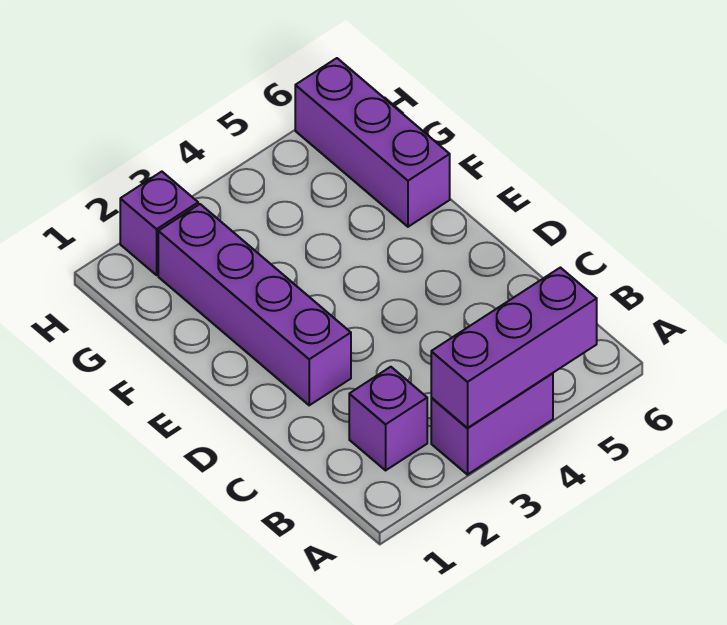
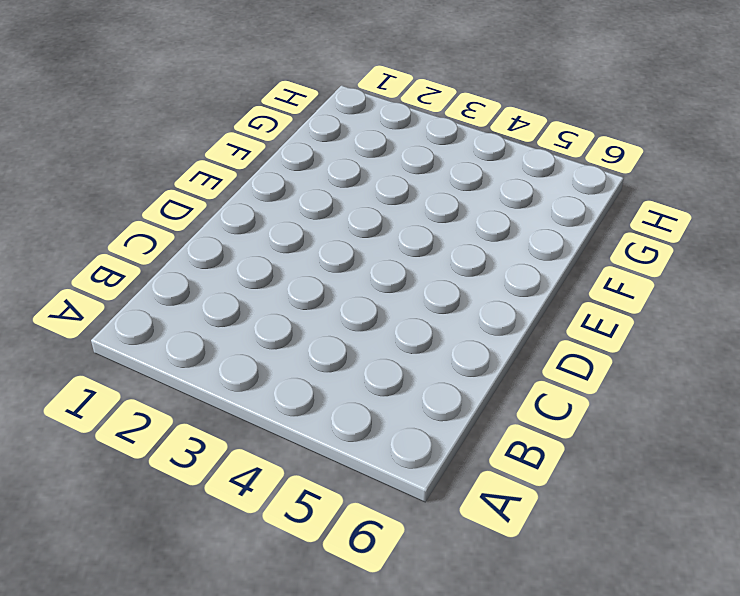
none -> purple 1x2 brick [431,373,553,475]
none -> purple 1x1 brick [349,367,427,470]

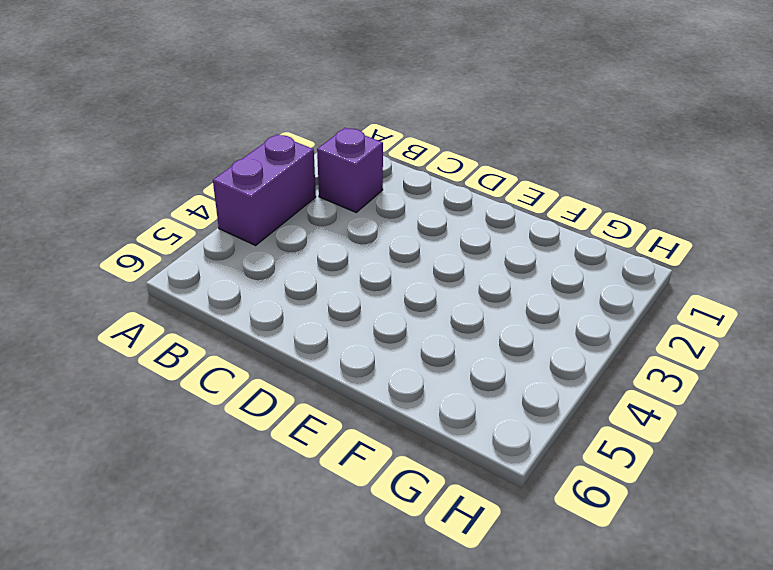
none -> purple 1x4 brick [158,204,351,405]
none -> purple 1x3 brick [295,58,450,227]

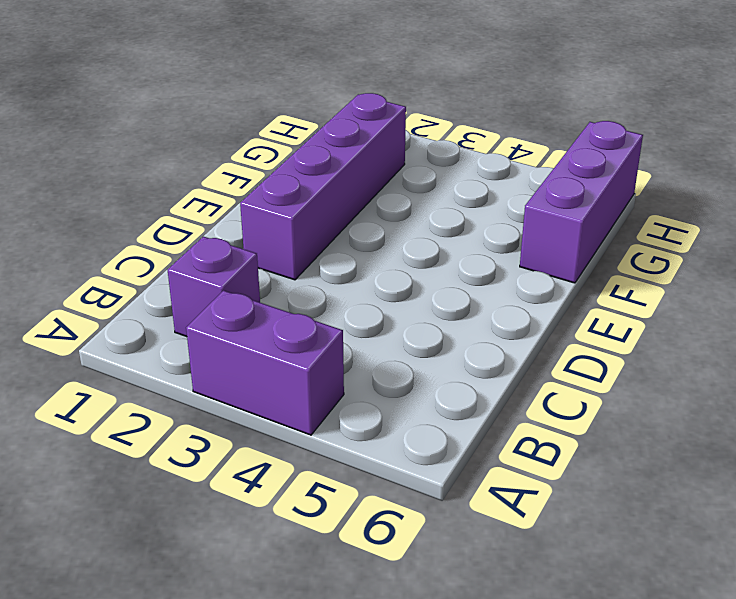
none -> purple 1x1 brick [120,172,198,275]
none -> purple 1x3 brick [431,268,597,428]

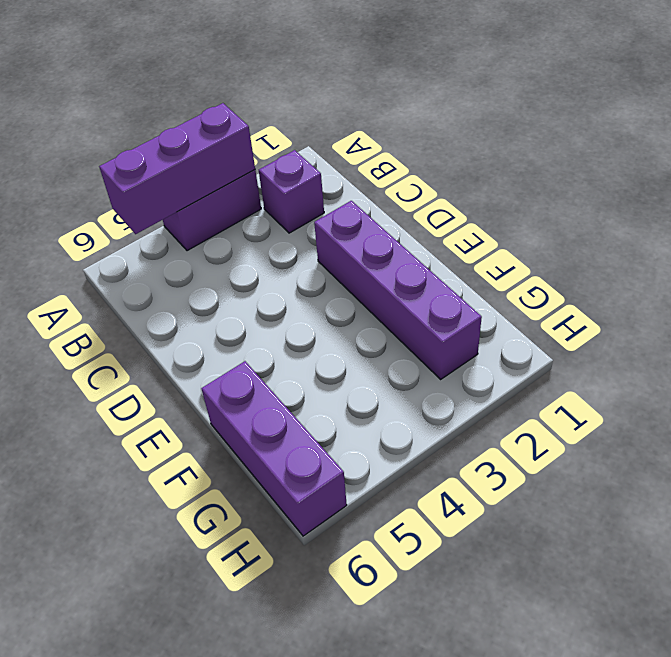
none -> purple 1x1 brick [120,172,198,275]

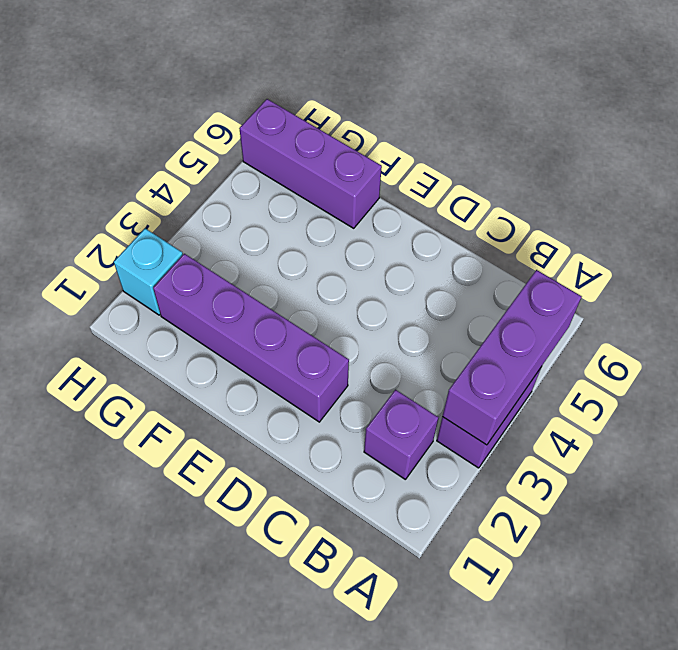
cyan 1x1 brick [114,228,183,315] -> purple 1x1 brick [120,172,198,275]

